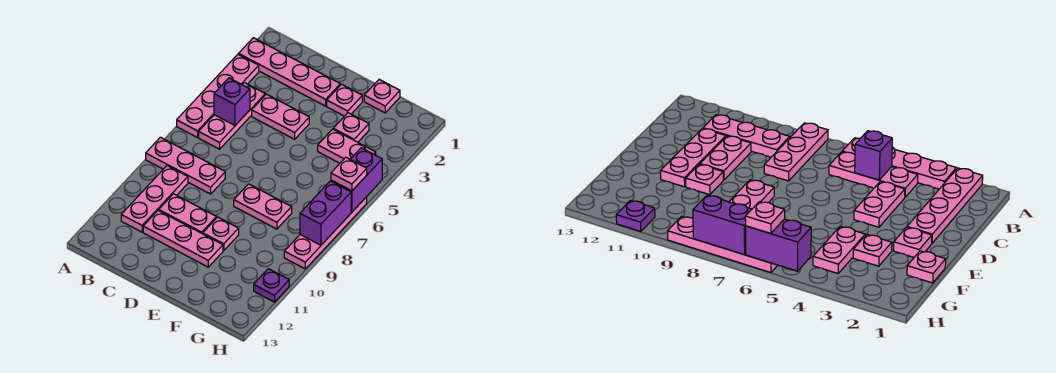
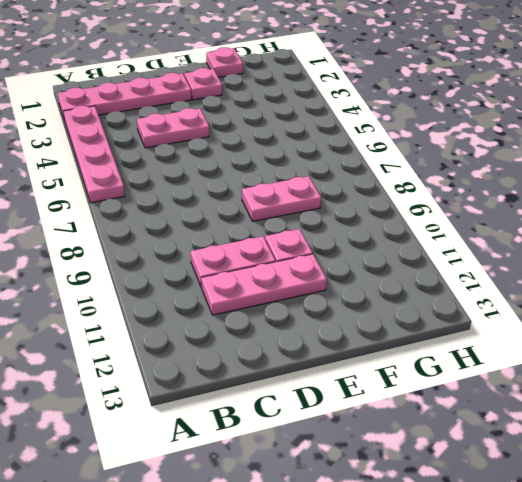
none -> pink 1x3 plate [146,137,225,194]
none -> pink 1x3 plate [199,83,265,149]
none -> pink 1x3 plate [121,166,188,232]

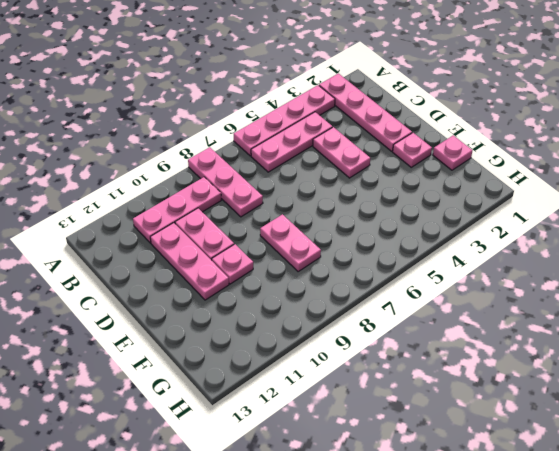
none -> pink 1x1 plate [333,113,369,142]
none -> pink 1x2 plate [318,129,376,163]
none -> pink 1x4 plate [284,197,367,269]

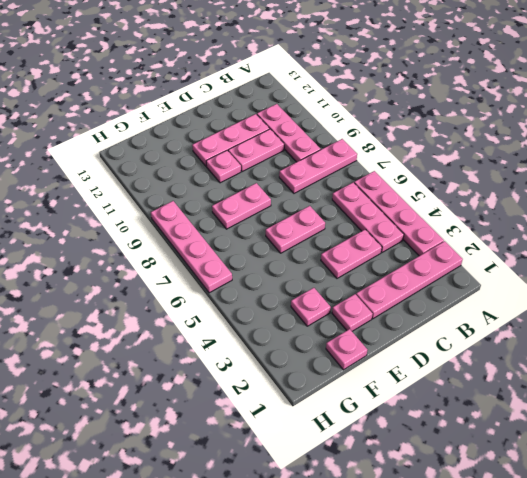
pink 1x2 plate [266,206,325,253] -> pink 1x2 plate moved to [318,129,376,163]
none -> purple 1x1 plate [254,269,289,302]
none -> purple 1x1 brick [214,78,250,125]
none -> purple 1x2 brick [331,148,382,212]

